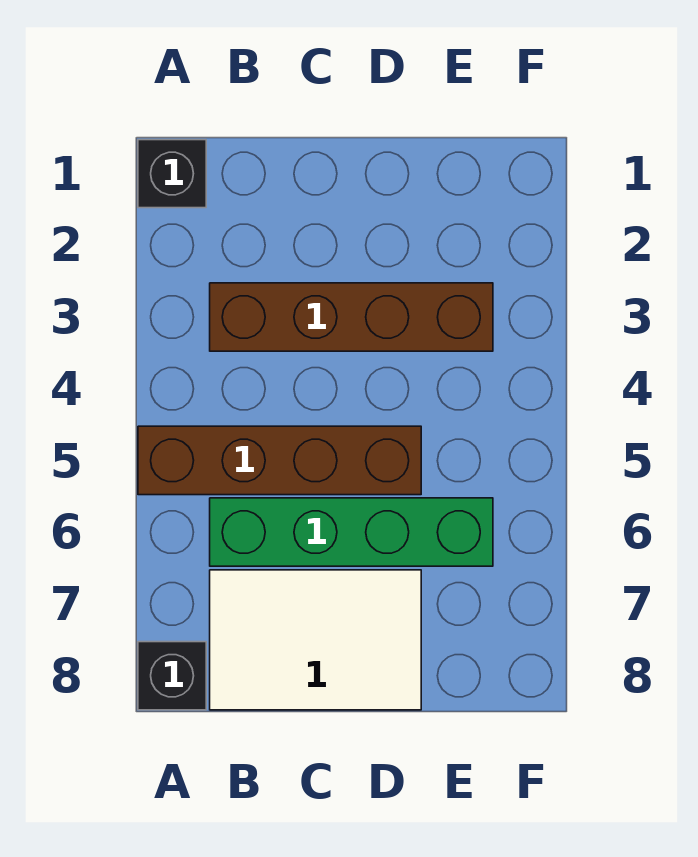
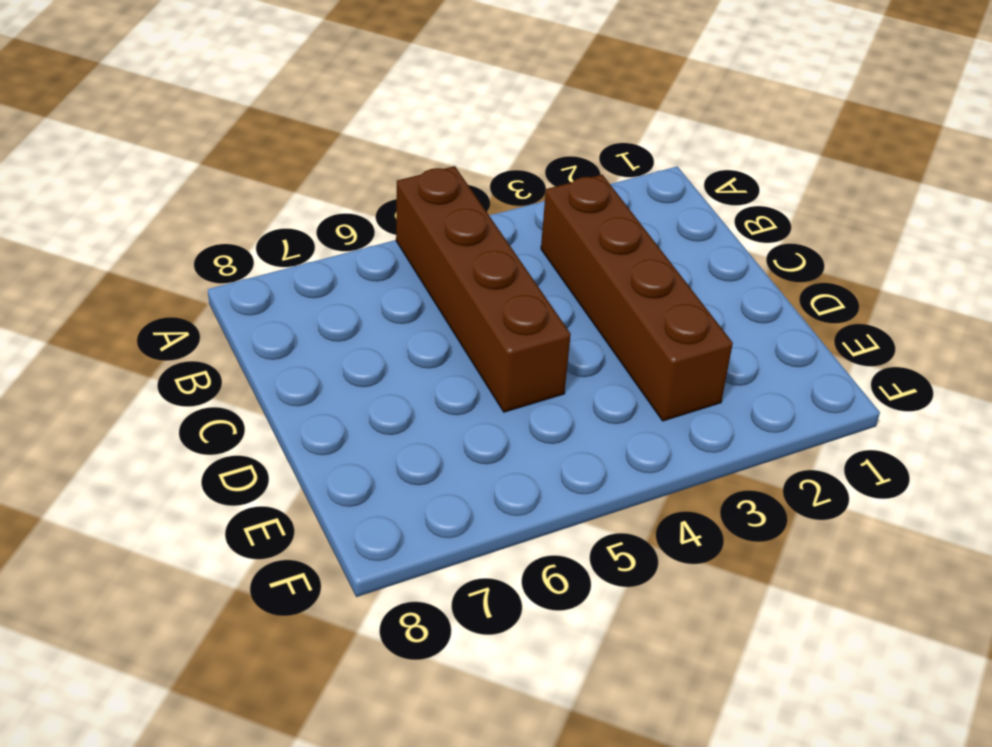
none -> black 1x1 brick [138,140,206,208]
none -> black 1x1 brick [138,642,206,710]

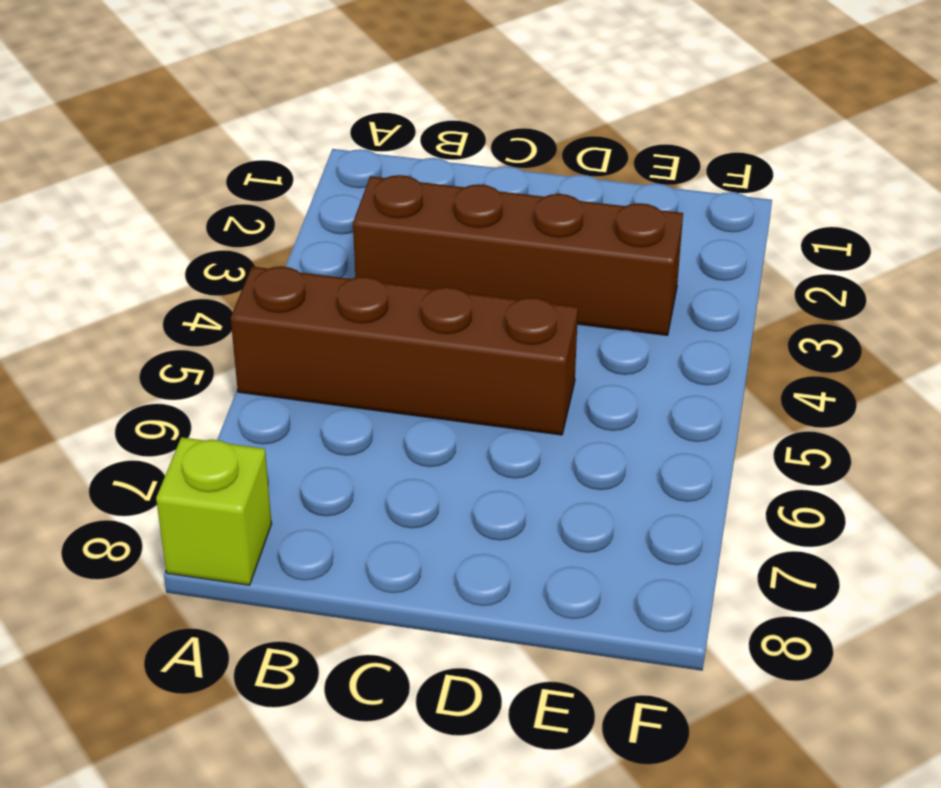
lime 1x1 brick [156,437,272,585] -> black 1x1 brick [138,642,206,710]
none -> black 1x1 brick [138,140,206,208]
none -> green 1x4 brick [210,498,493,566]

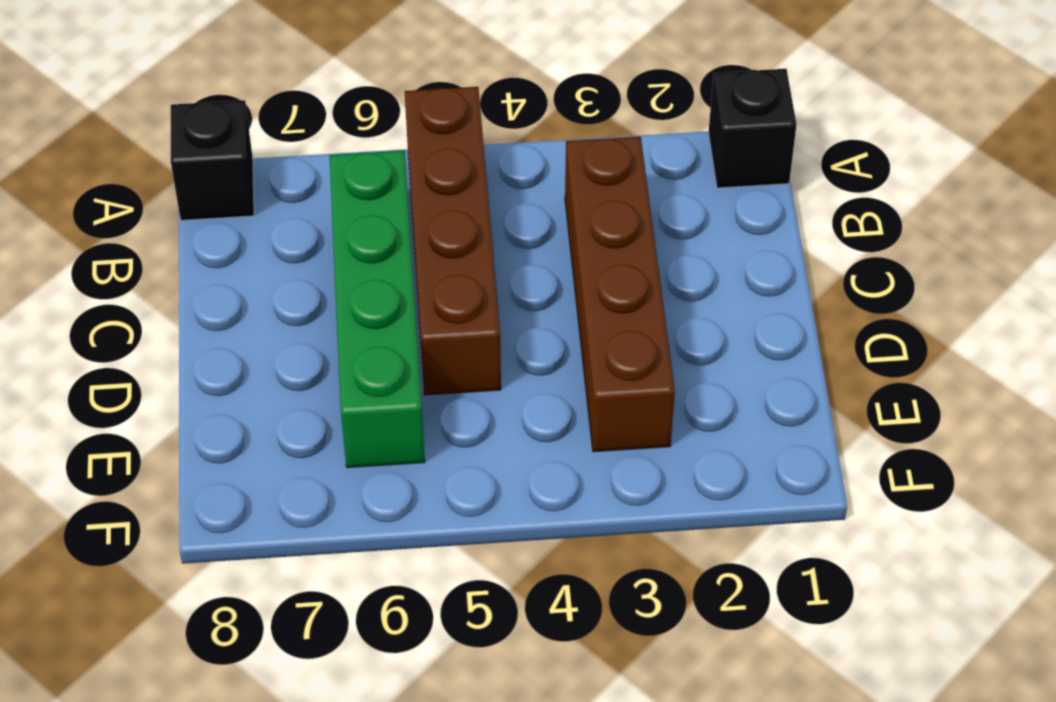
none -> white 2x3 tile [210,570,421,710]

